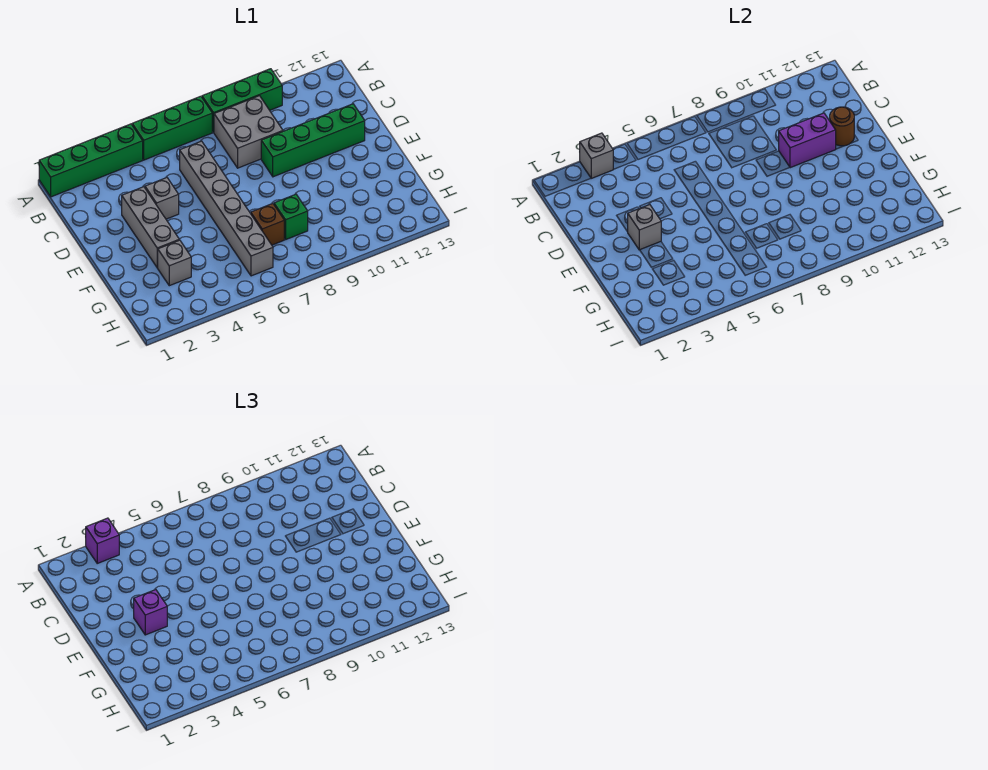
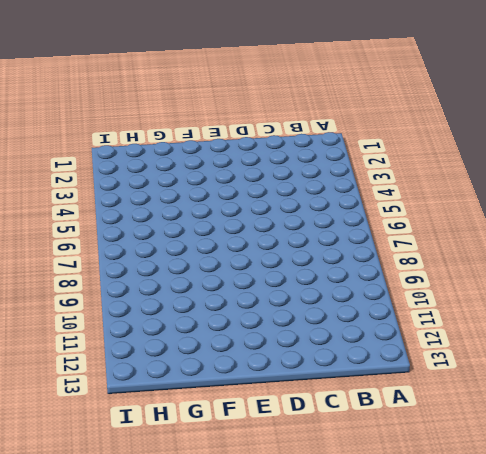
none -> green 1x4 brick [39,124,143,197]
none -> green 1x3 brick [132,96,212,160]
none -> green 1x3 brick [202,69,282,132]

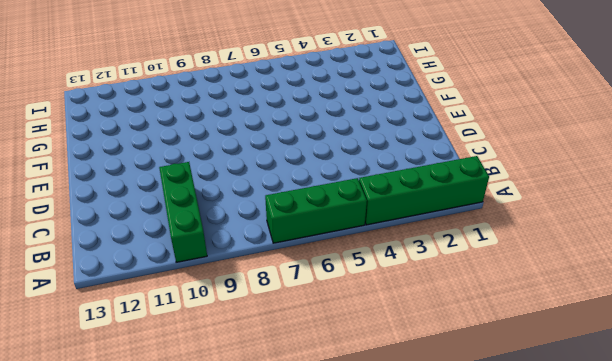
green 1x3 brick [159,162,207,262] -> green 1x3 brick turned to [202,69,282,132]
none -> grey 2x2 brick [214,96,283,168]
none -> grey 1x6 brick [180,141,273,276]
none -> grey 1x3 brick [122,187,179,268]

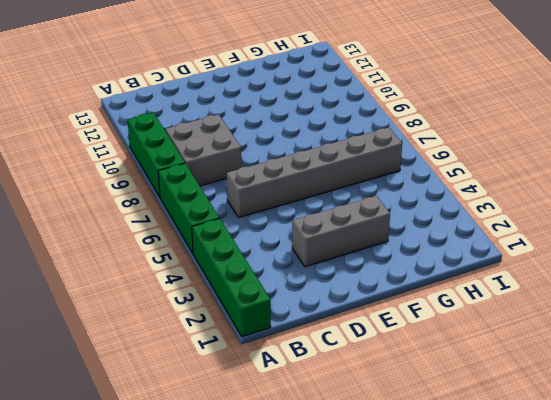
none -> grey 1x1 brick [145,178,179,219]
none -> green 1x4 brick [261,104,365,177]
none -> grey 1x1 brick [158,240,191,286]

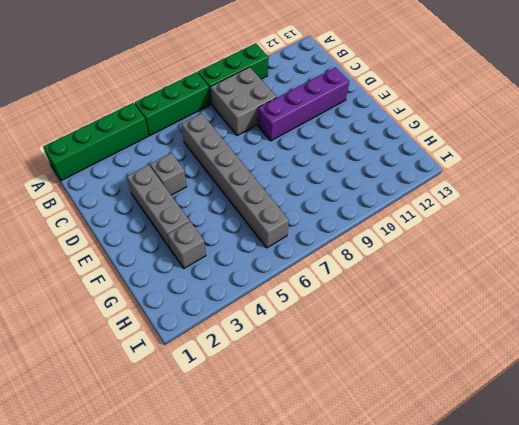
purple 1x4 brick [258,67,349,141] -> green 1x4 brick [261,104,365,177]
none -> brown 1x1 brick [251,204,284,245]
none -> green 1x1 brick [274,194,308,239]
none -> grey 1x1 brick [580,133,613,178]

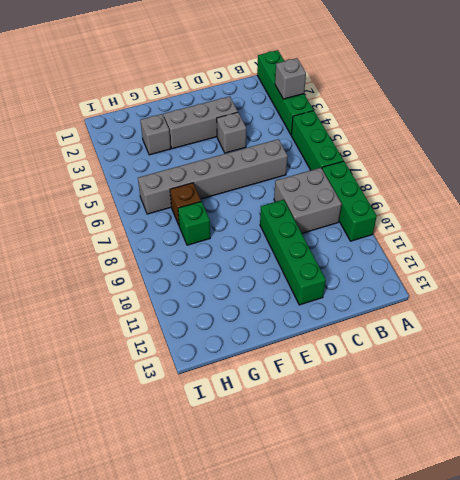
none -> purple 1x2 brick [779,113,836,168]
none -> brown 1x1 round brick [830,107,854,146]
none -> grey 1x1 brick [628,205,661,250]

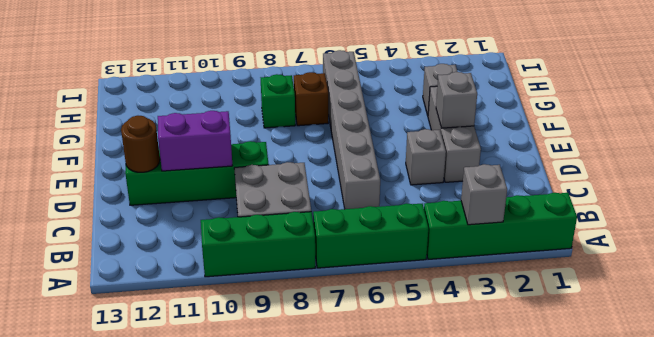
none -> purple 1x1 brick [86,518,119,563]
none -> purple 1x1 brick [134,590,167,635]

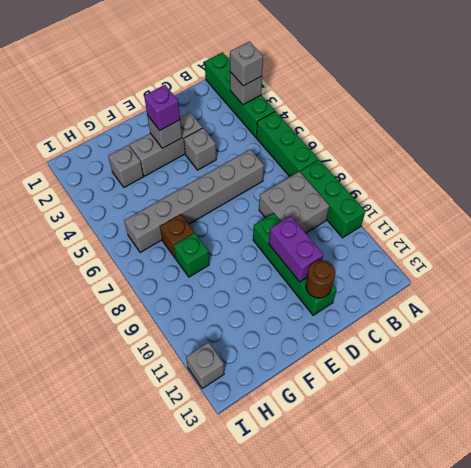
grey 1x1 brick [230,41,263,86] -> purple 1x1 brick [86,518,119,563]
grey 1x1 brick [186,342,224,389] -> none

